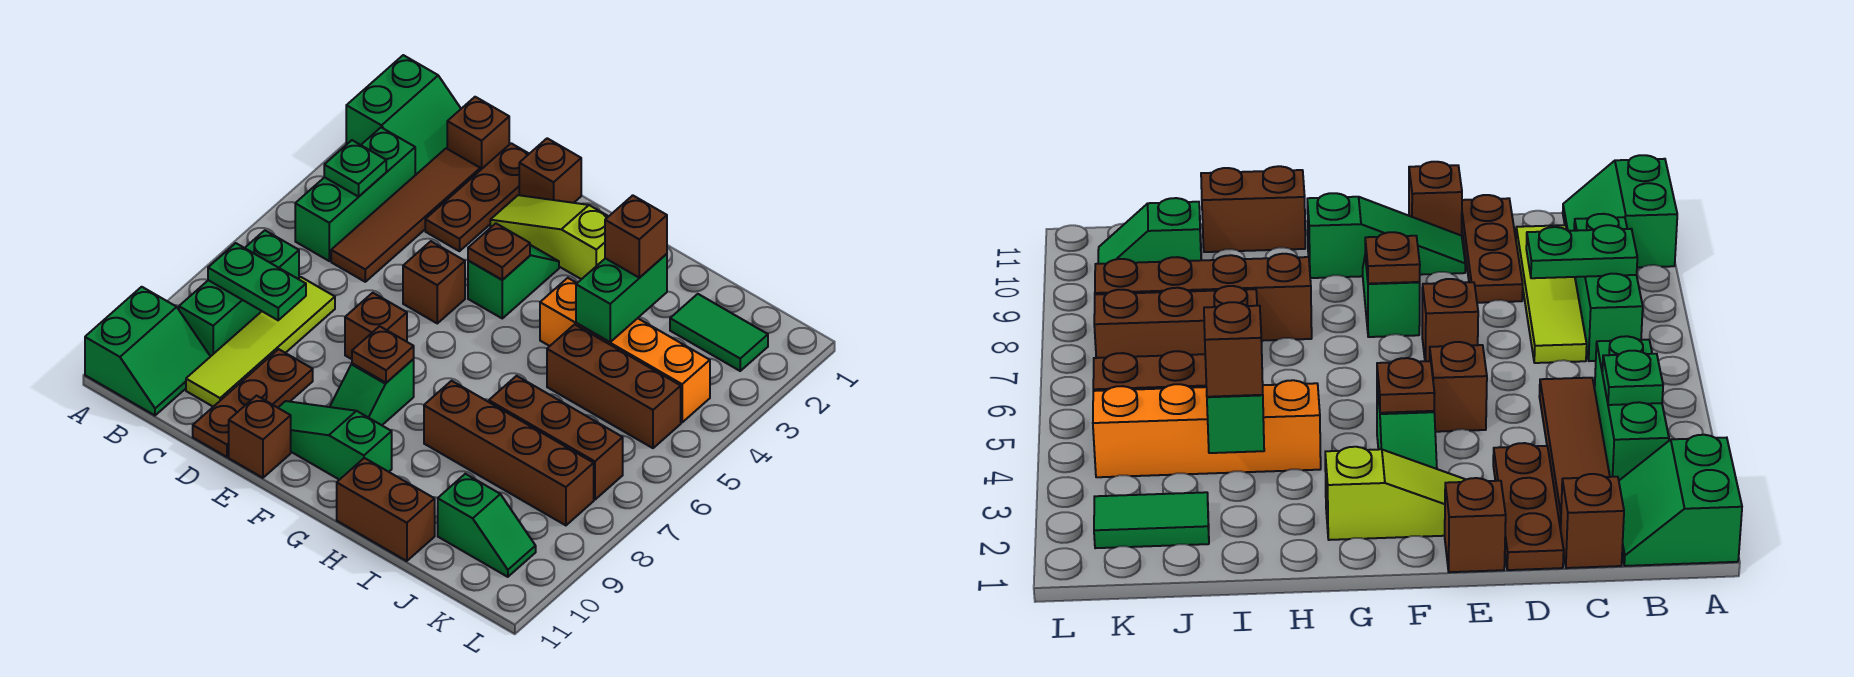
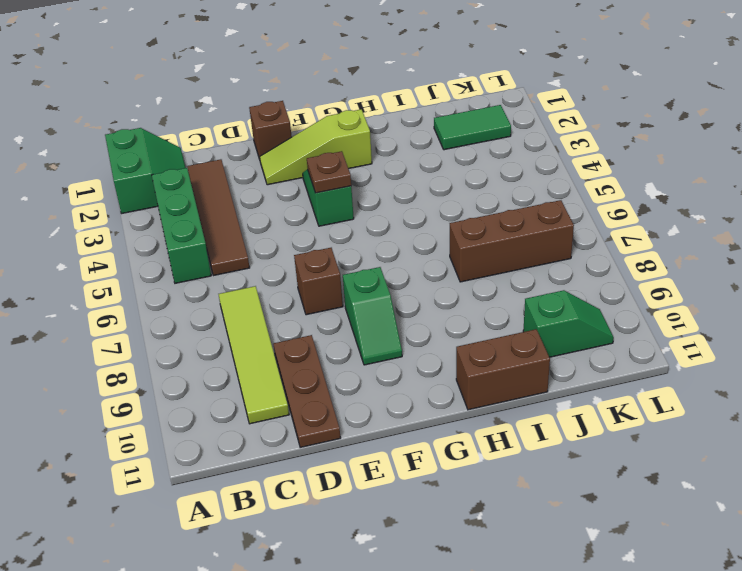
none -> green 2x2 slope [85,287,211,415]
none -> green 1x3 brick [179,230,299,356]
none -> brown 1x1 brick [447,97,509,170]
none -> brown 1x3 plate [425,143,529,251]

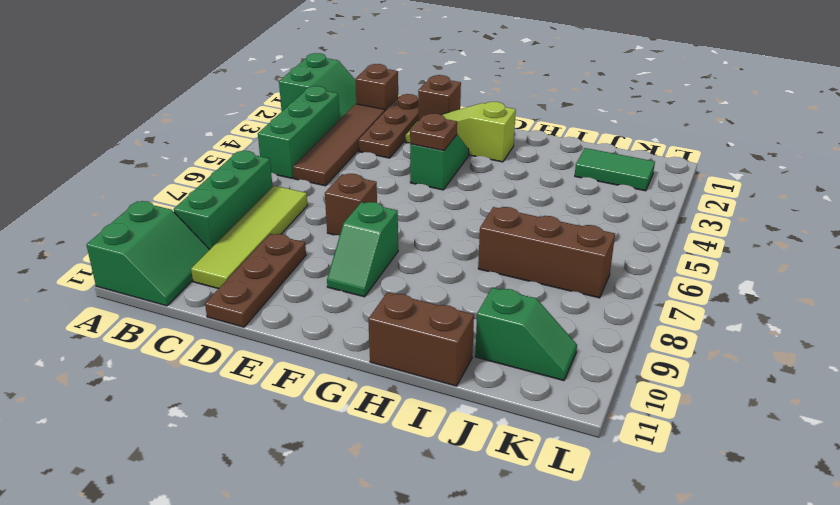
none -> brown 1x1 brick [403,241,465,323]
none -> green 1x3 slope [278,401,392,480]
none -> brown 1x1 brick [229,396,291,478]
none -> orange 1x4 brick [540,278,710,422]

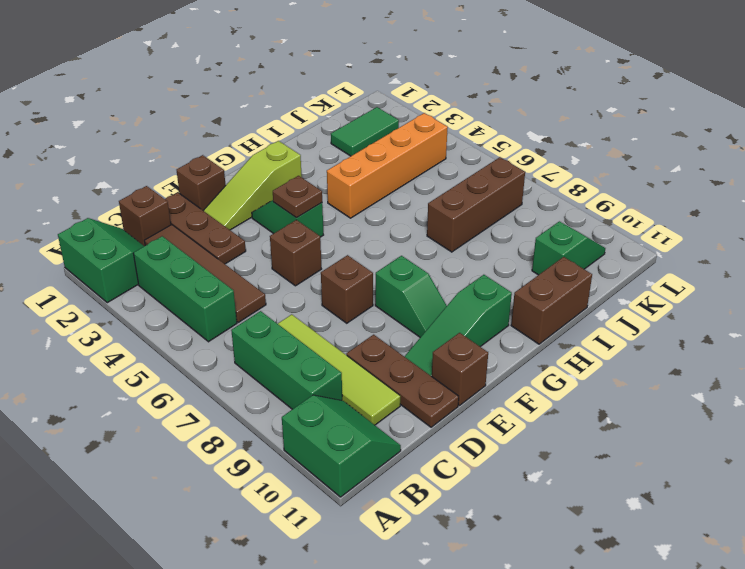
none -> brown 1x4 brick [424,381,594,525]
none -> brown 1x3 brick [547,324,681,448]
none -> green 1x1 plate [324,140,386,197]
none -> green 1x2 plate [208,243,306,320]

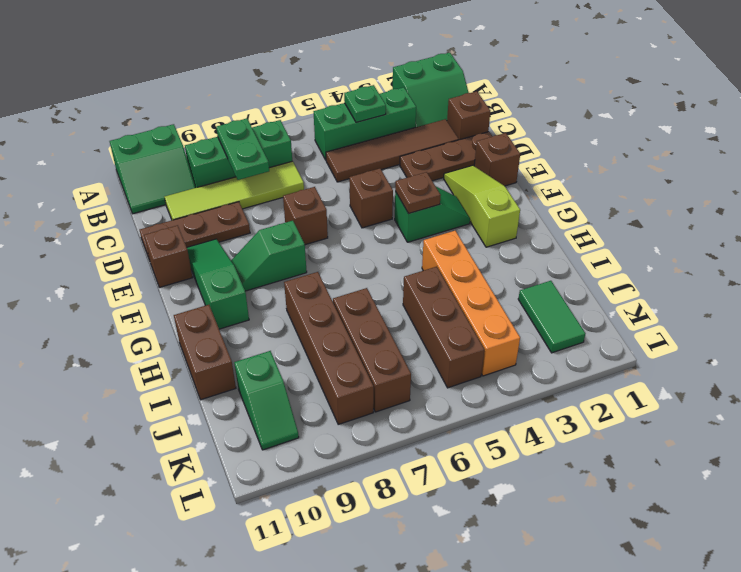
none -> brown 1x1 plate [352,326,414,383]
none -> green 1x2 brick [576,254,667,342]
none -> brown 1x1 brick [605,195,667,277]

